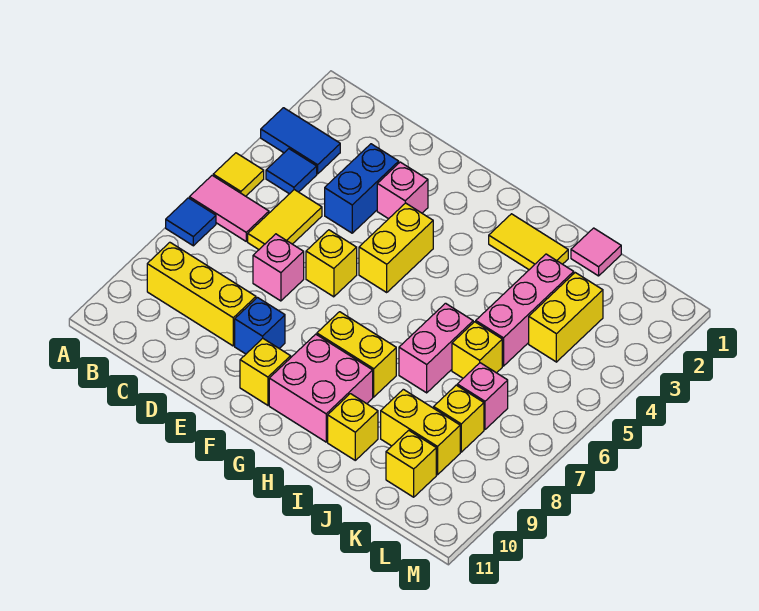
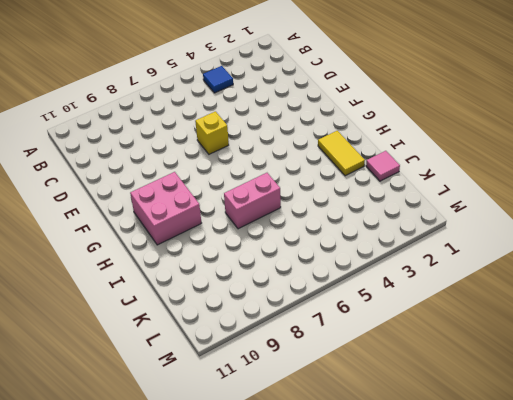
none -> blue 1x2 tile [261,108,340,174]
none -> yellow 1x1 tile [213,153,264,196]
none -> pink 1x2 tile [189,175,269,241]

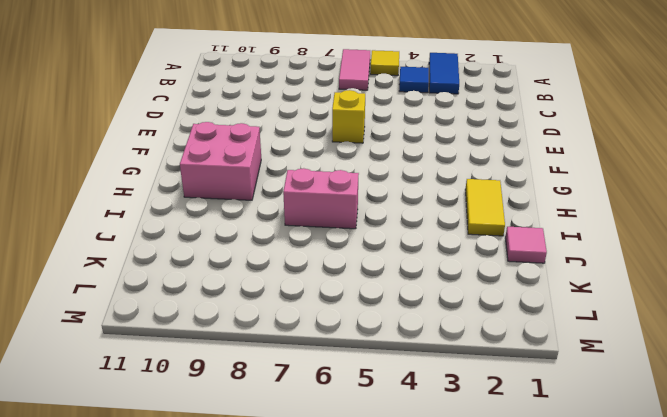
none -> blue 1x1 tile [166,198,216,246]
none -> yellow 1x3 brick [147,242,256,346]
none -> yellow 1x2 tile [248,190,322,249]

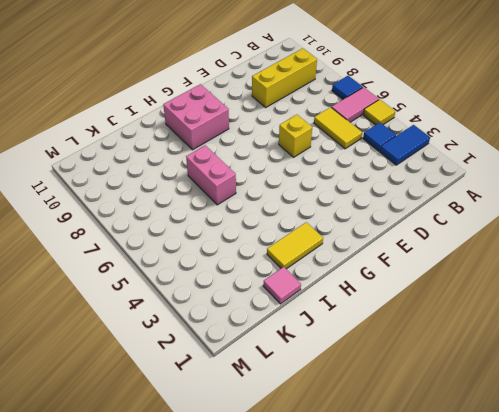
none -> blue 1x2 brick [325,144,399,233]
none -> pink 1x1 brick [253,234,304,301]
none -> pink 1x1 brick [377,162,428,219]

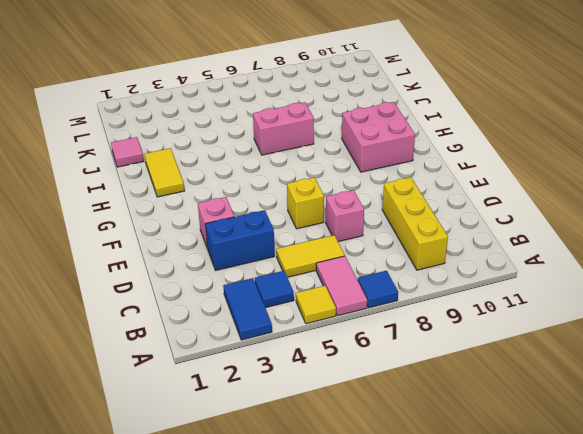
none -> blue 1x1 brick [235,298,285,354]
none -> yellow 1x2 brick [359,203,433,292]
none -> yellow 1x1 brick [240,338,291,405]

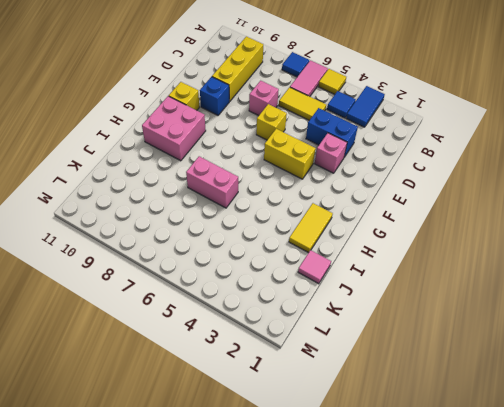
none -> yellow 1x2 brick [317,312,396,397]
none -> yellow 1x1 brick [328,394,378,460]
none -> pink 1x3 brick [476,254,574,366]

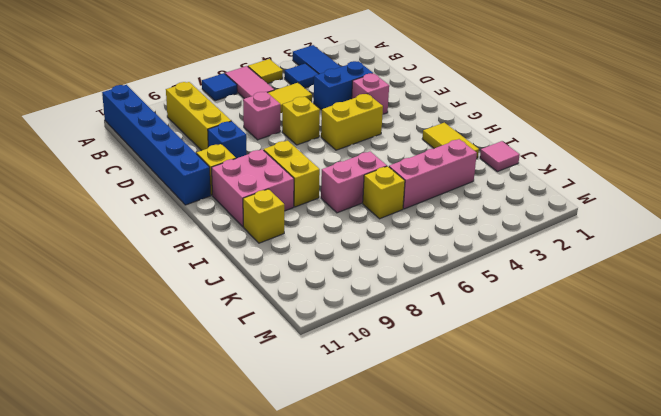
blue 1x6 brick [102,85,211,205] -> none
none -> yellow 1x2 brick [381,389,460,475]
none -> yellow 1x2 brick [529,273,603,362]
none -> pink 1x1 brick [457,363,508,429]

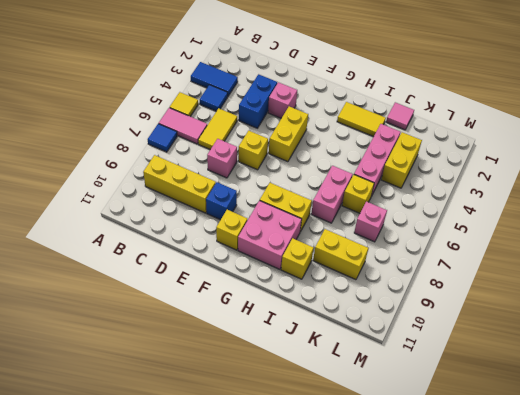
none -> yellow 1x1 brick [434,385,484,452]
none -> yellow 1x1 brick [386,430,436,497]

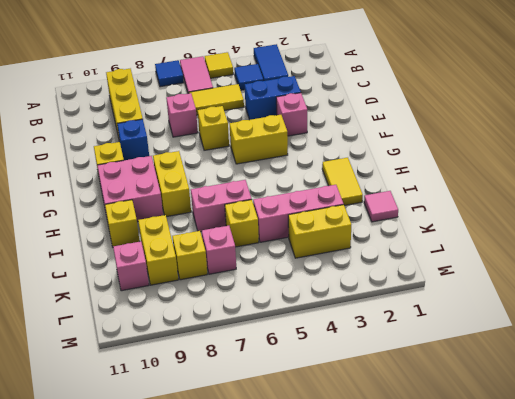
pink 1x1 brick [113,241,149,291] -> yellow 1x1 brick [386,430,436,497]

